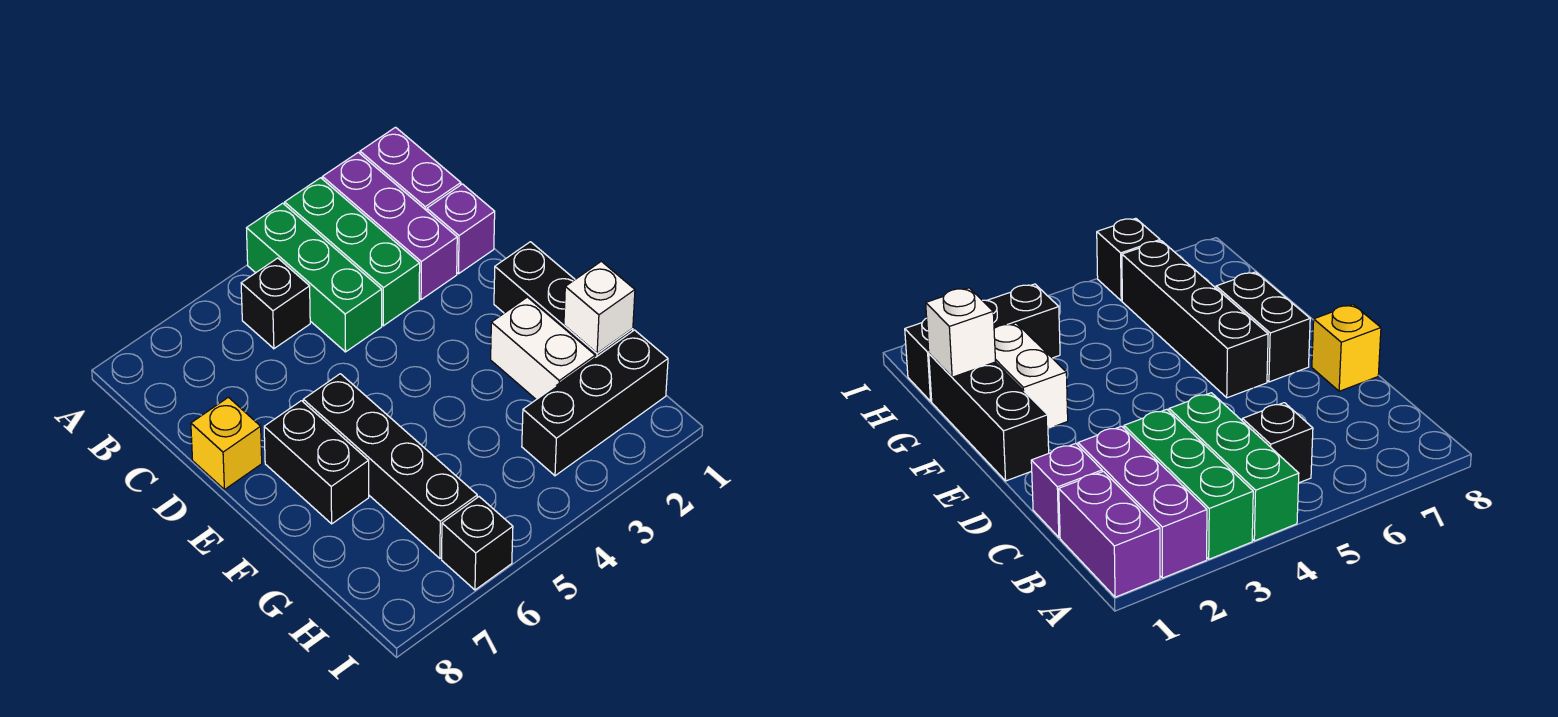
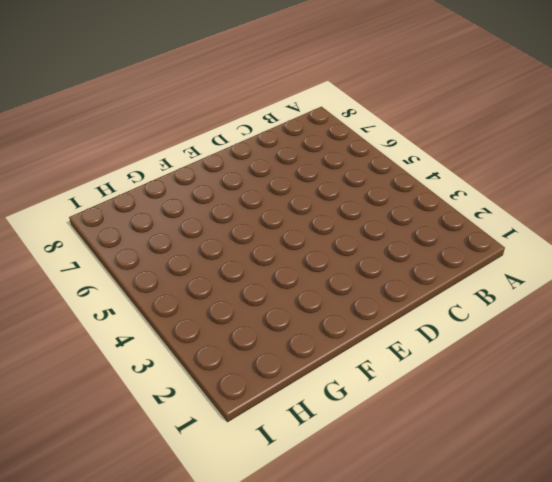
none -> purple 1x2 brick [360,127,461,211]
none -> purple 1x3 brick [323,152,457,300]
none -> green 1x3 brick [285,178,420,326]

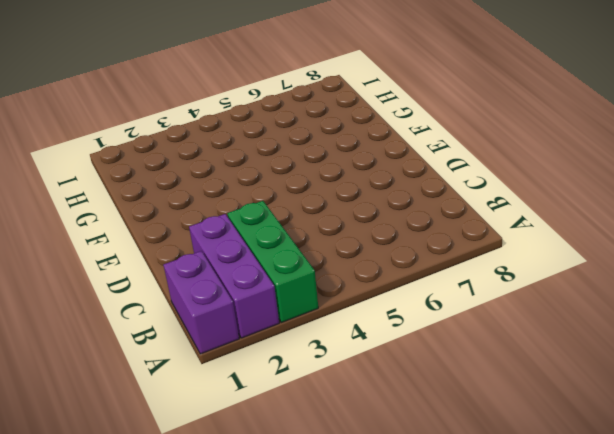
none -> green 1x3 brick [247,203,382,352]
none -> black 1x1 brick [241,258,310,349]
none -> purple 1x1 brick [427,184,495,274]

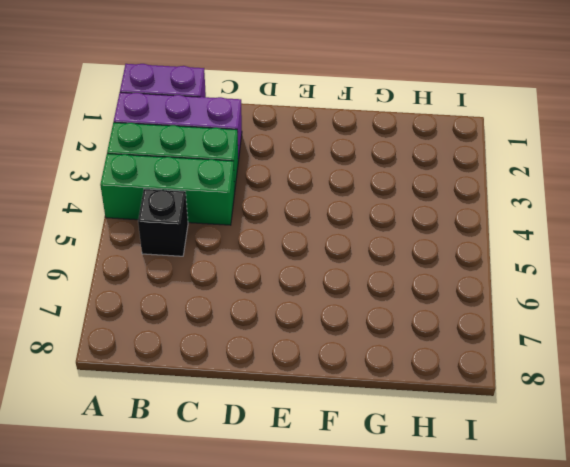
none -> purple 1x1 brick [427,184,495,274]
none -> yellow 1x1 brick [191,397,262,490]
none -> black 1x3 brick [494,242,633,358]

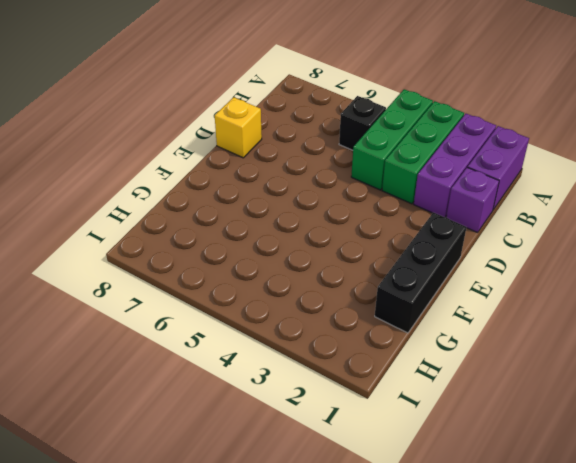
none -> black 1x4 brick [303,374,477,558]
none -> black 1x2 brick [264,401,369,524]
none -> white 1x2 brick [491,297,595,400]

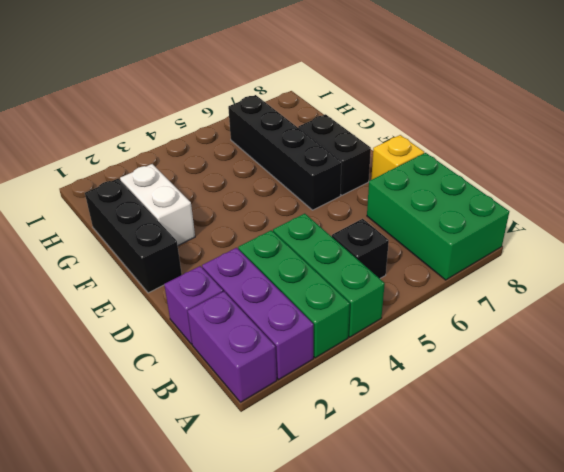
green 2x3 brick [367,153,509,280] -> none
none -> black 1x3 brick [522,330,668,476]
none -> black 1x1 brick [442,497,513,590]
none -> white 1x1 brick [564,261,635,353]

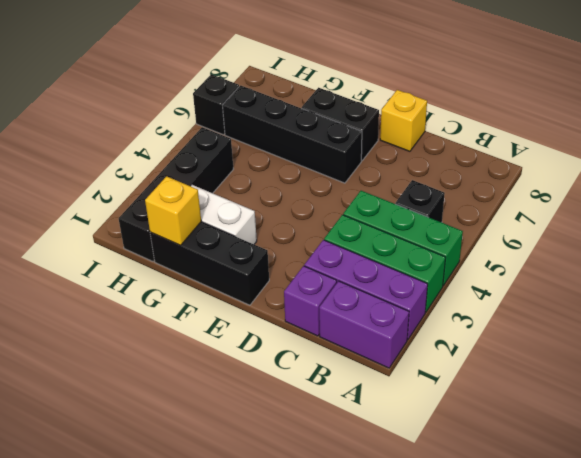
yellow 1x1 brick [145,176,201,245] -> white 1x1 brick [564,261,635,353]
black 1x4 brick [119,127,233,261] -> black 1x3 brick [522,330,668,476]

